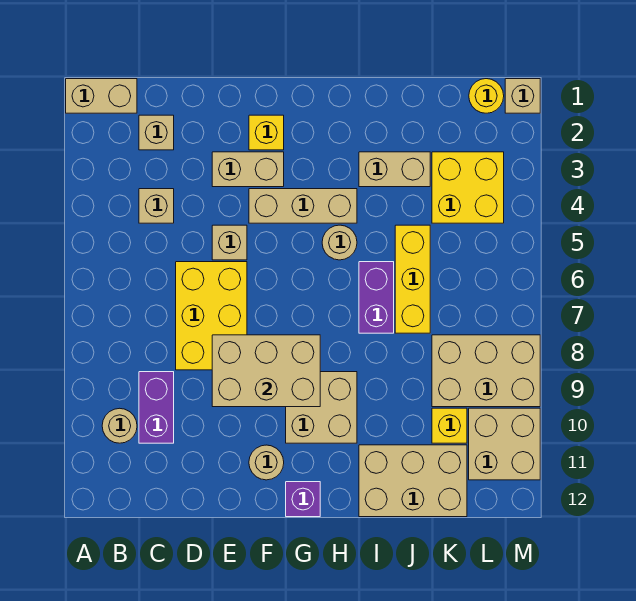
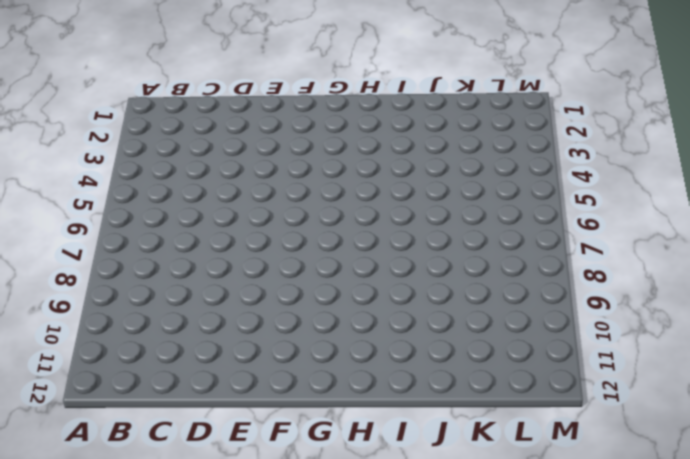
none -> tan 1x2 brick [66,79,137,113]
none -> tan 1x1 round brick [102,408,137,443]
none -> tan 1x1 brick [139,115,174,150]

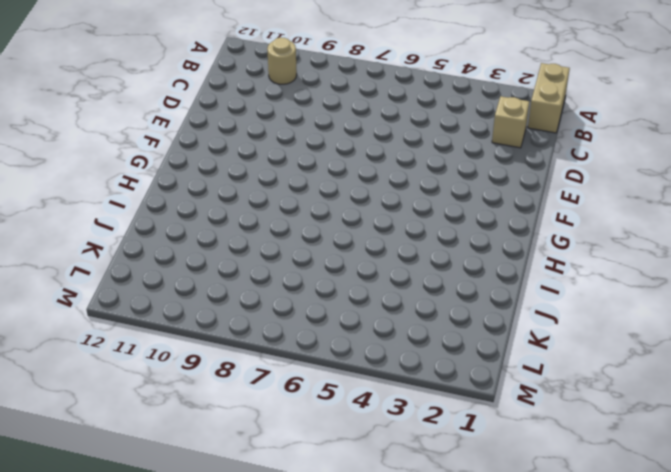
none -> tan 1x1 brick [139,189,174,223]
none -> purple 1x2 brick [139,372,174,443]
none -> yellow 2x3 brick [176,262,247,370]

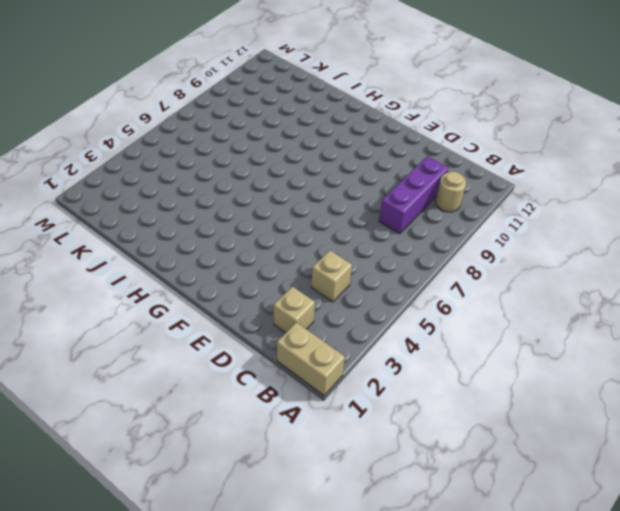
purple 1x3 brick [379,156,448,234] -> purple 1x2 brick [139,372,174,443]
none -> yellow 2x3 brick [176,262,247,370]
none -> tan 1x2 brick [212,152,284,187]
none -> tan 1x1 brick [212,225,247,260]

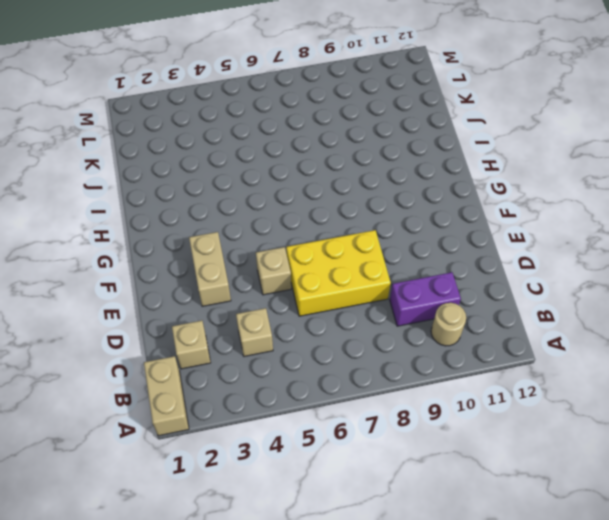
none -> yellow 1x1 brick [249,115,284,150]
none -> tan 1x3 brick [249,189,357,223]
none -> tan 1x1 round brick [249,445,284,480]

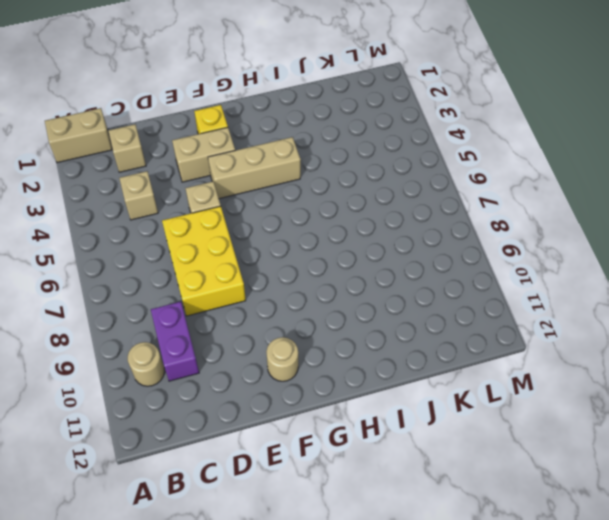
none -> tan 2x2 brick [286,372,357,443]
none -> purple 1x1 brick [286,482,320,517]
none -> tan 1x1 round brick [322,225,357,260]

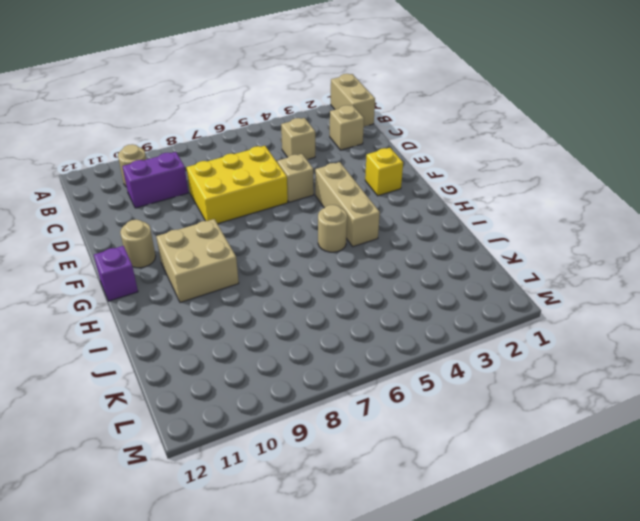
none -> tan 1x2 brick [212,152,284,187]
none -> tan 1x2 brick [359,152,430,187]
none -> purple 1x2 brick [359,262,394,333]

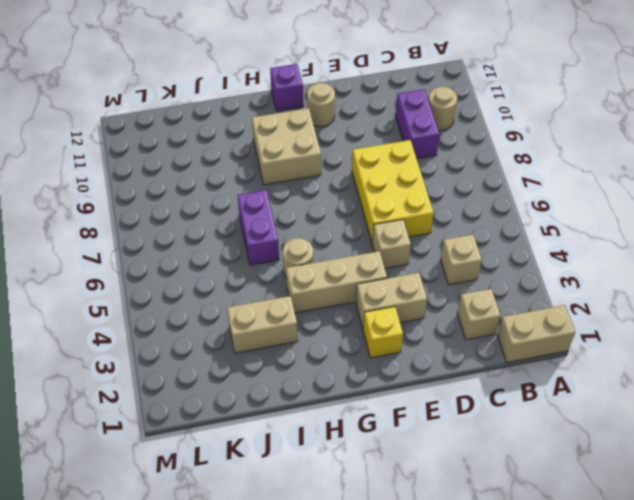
none -> tan 2x3 brick [359,445,467,517]
none -> yellow 1x3 brick [395,225,430,333]
none -> yellow 2x2 brick [432,152,504,223]

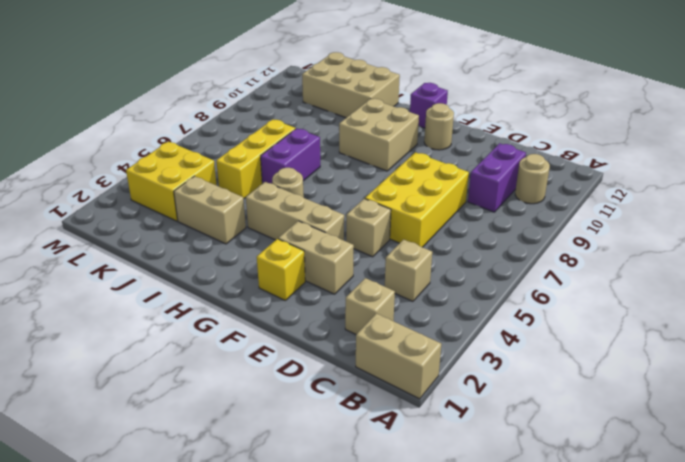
none -> tan 2x3 brick [432,335,540,407]
none -> yellow 1x1 brick [432,408,467,443]
none -> yellow 1x1 round brick [469,79,504,113]

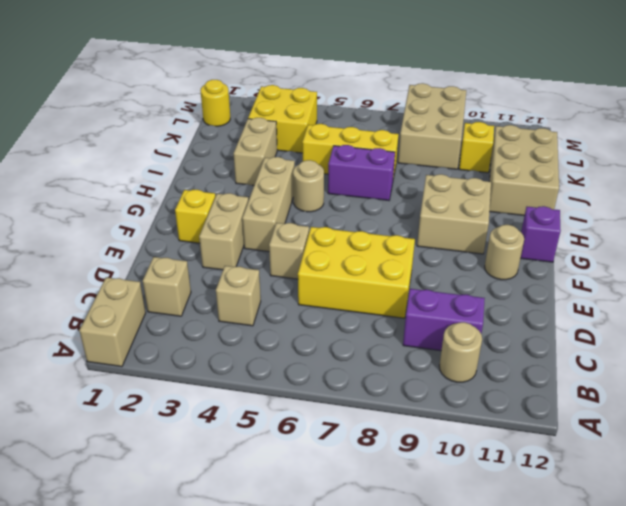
none -> tan 2x2 brick [469,408,540,480]
none -> tan 1x1 brick [505,79,540,113]
none -> tan 2x3 brick [212,335,320,407]

